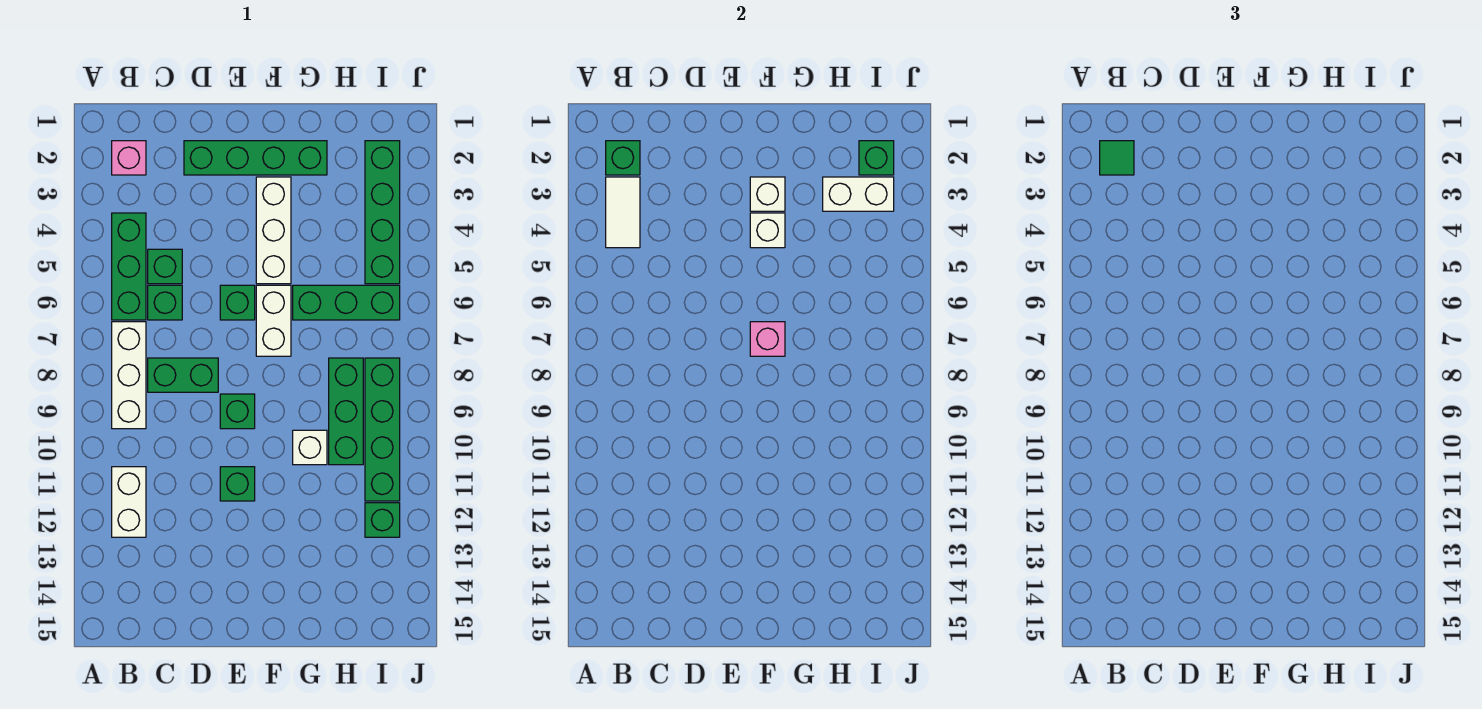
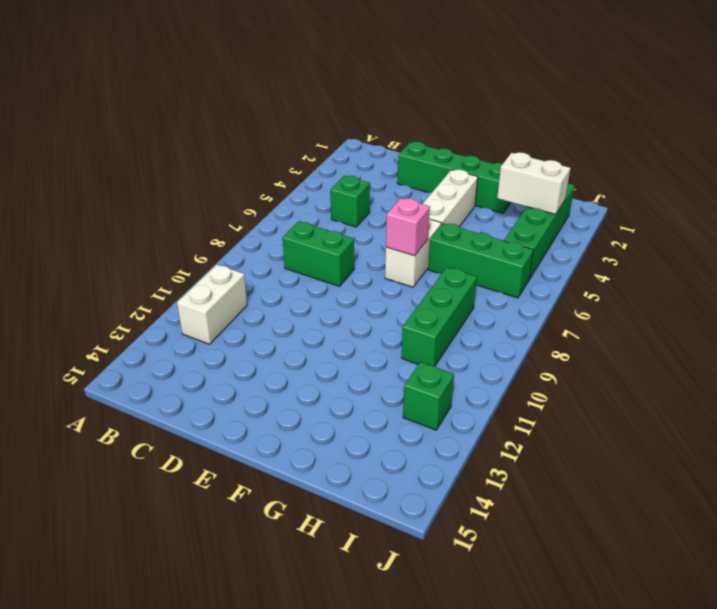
none -> pink 1x1 brick [112,141,146,175]
none -> green 1x3 brick [112,213,146,320]
none -> white 1x3 brick [112,322,146,429]

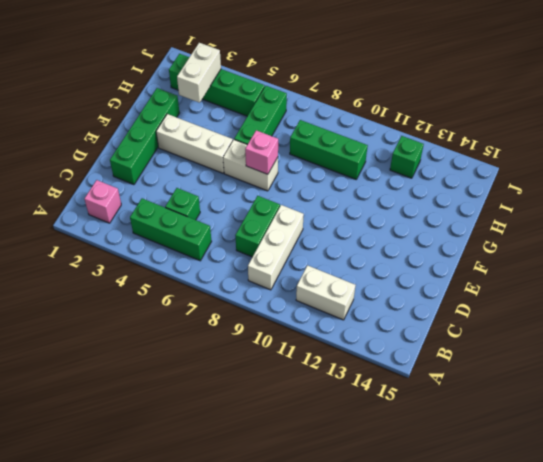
white 1x3 brick [248,205,304,290] -> white 1x3 brick turned to [112,322,146,429]
none -> green 1x1 brick [148,285,182,320]
none -> green 1x1 brick [220,285,255,320]
none -> green 1x1 brick [220,394,255,429]

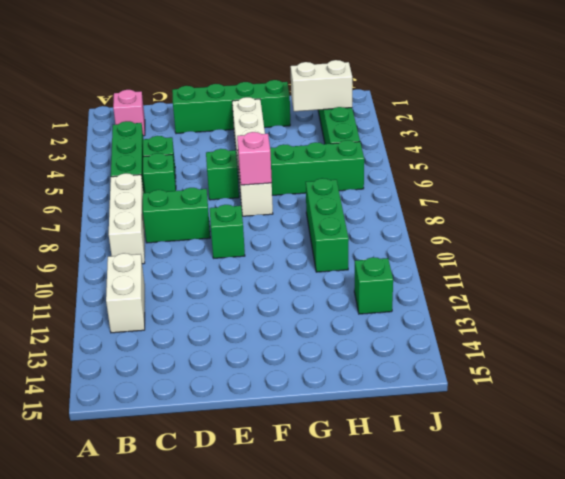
none -> green 1x1 brick [220,467,255,501]
none -> white 1x1 brick [293,430,327,465]
none -> green 1x4 brick [365,358,400,501]

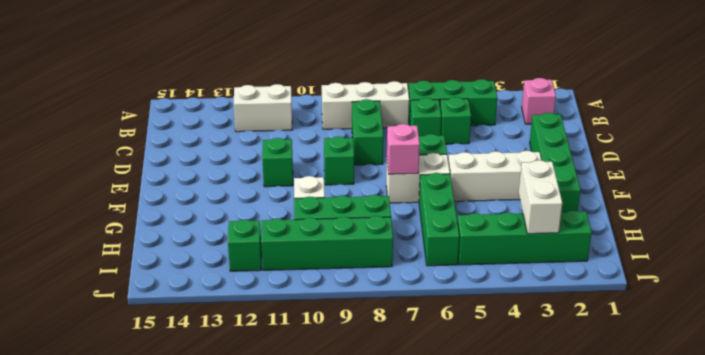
none -> green 1x1 brick [606,141,640,175]
none -> white 1x2 tile [606,177,640,248]
none -> white 1x1 brick [750,177,785,211]

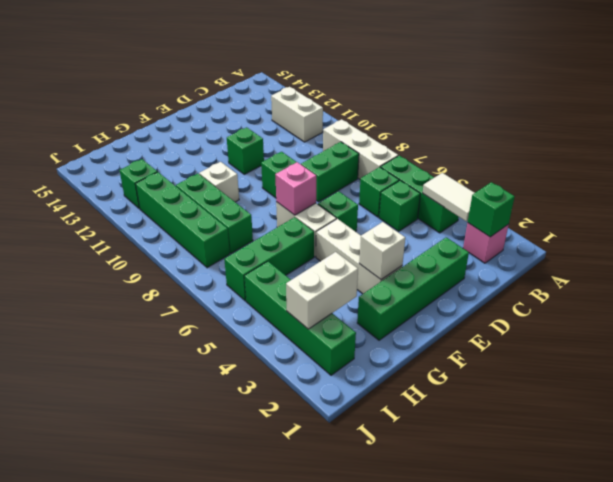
none -> white 1x1 brick [750,213,785,248]
none -> green 1x1 brick [859,141,894,175]
none -> green 1x1 tile [1100,141,1134,175]

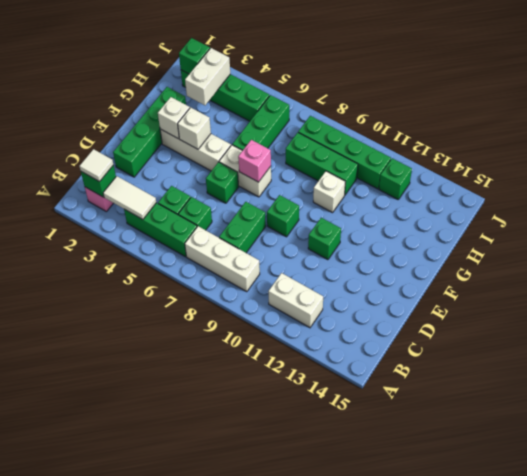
white 1x1 tile [79,149,113,182] -> green 1x1 tile [1100,141,1134,175]

